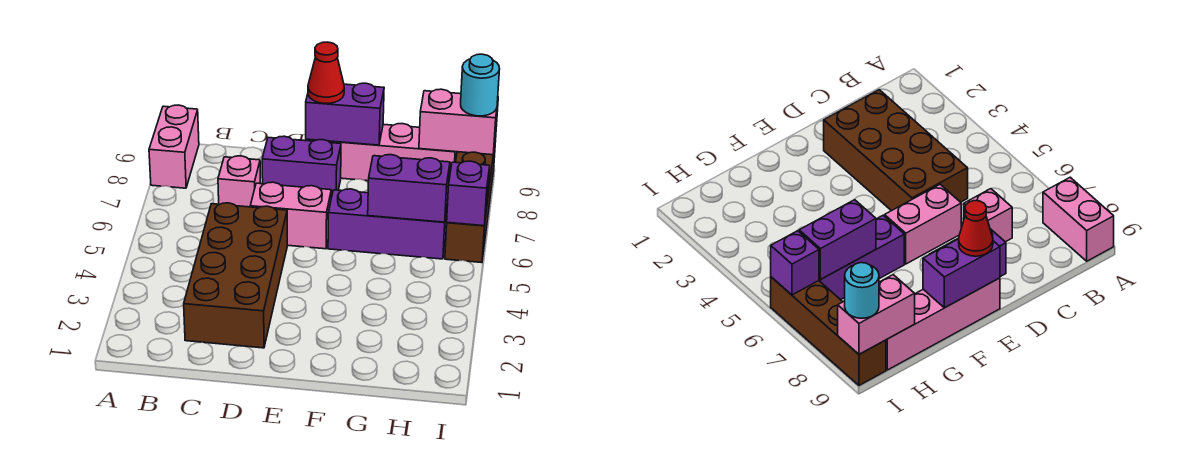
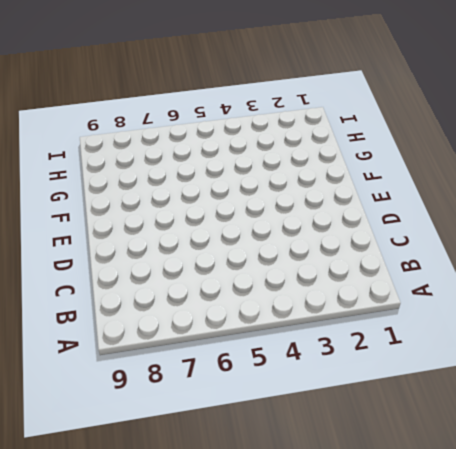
none -> pink 1x2 brick [149,105,199,188]
none -> brown 2x4 brick [184,203,287,348]
none -> pink 1x1 brick [218,156,260,207]

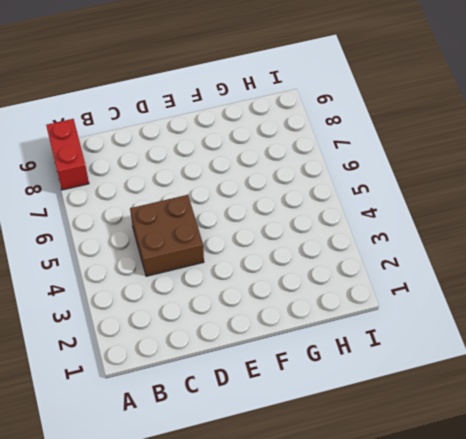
red 1x2 brick [46,119,89,190] -> pink 1x2 brick [149,105,199,188]
brown 2x2 brick [130,195,204,276] -> brown 2x4 brick [184,203,287,348]
none -> pink 1x1 brick [218,156,260,207]
none -> pink 1x2 brick [250,182,331,249]
none -> purple 1x2 brick [262,136,341,198]

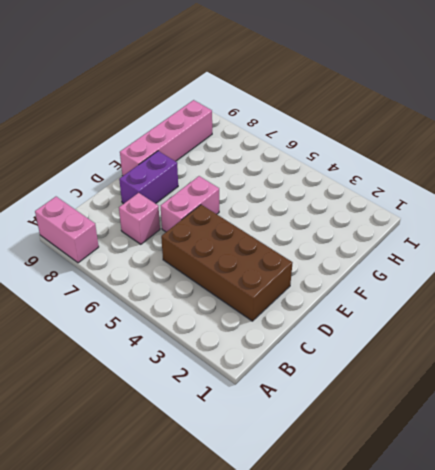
none -> purple 1x3 brick [328,189,448,259]
none -> brown 1x4 brick [445,138,496,263]
none -> purple 1x2 brick [306,83,384,145]

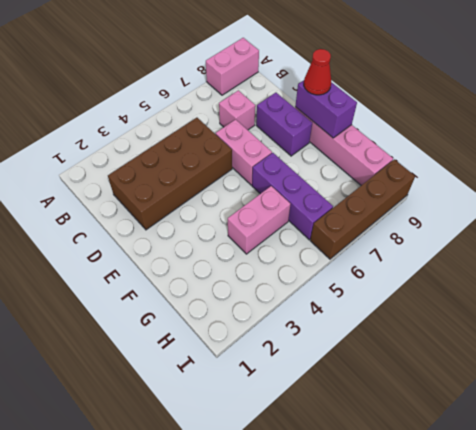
pink 1x2 brick [228,186,291,254] -> pink 1x2 brick turned to [419,89,498,155]
none -> purple 1x2 brick [368,155,450,222]
none -> purple 1x1 brick [447,161,490,226]
none -> cyan 1x1 round brick [461,54,500,116]

